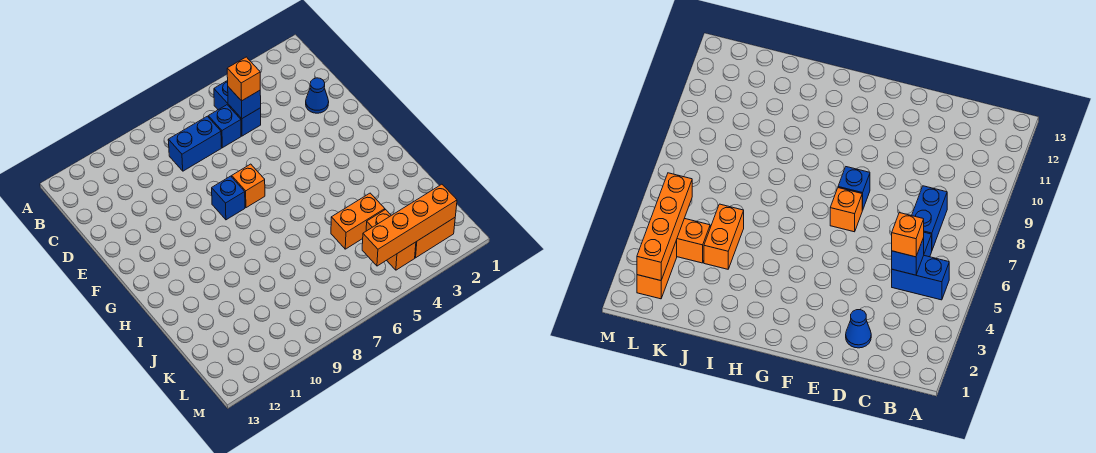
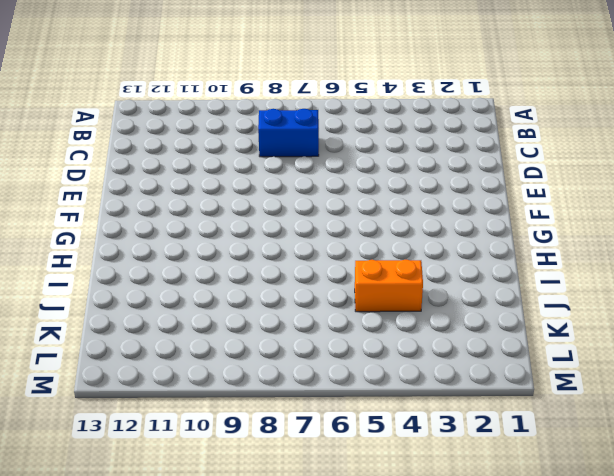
none -> blue 1x2 brick [214,80,261,136]
none -> blue 1x1 brick [208,105,241,148]
none -> blue 1x1 cone [306,78,329,113]

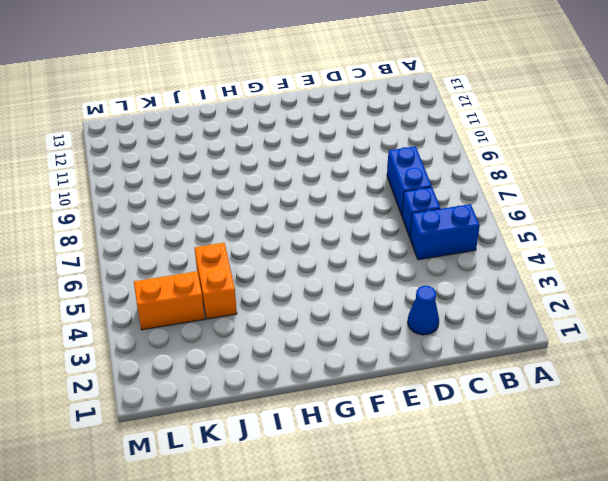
none -> orange 1x1 brick [232,164,265,208]
none -> blue 1x1 brick [212,176,245,220]
none -> orange 1x2 brick [415,218,455,258]

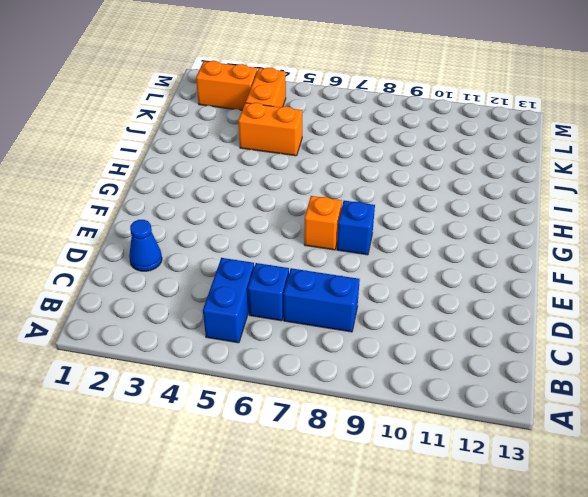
none -> blue 1x1 brick [228,87,261,118]
none -> orange 1x4 brick [362,184,457,266]
none -> orange 1x1 brick [227,57,260,101]

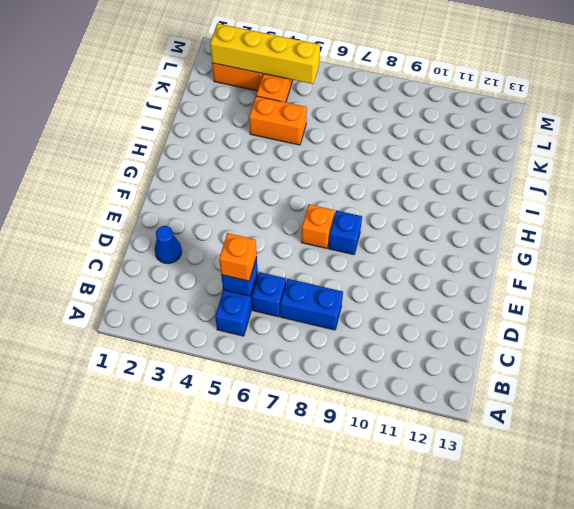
yellow 1x4 brick [210,23,320,84] -> orange 1x4 brick [362,184,457,266]

